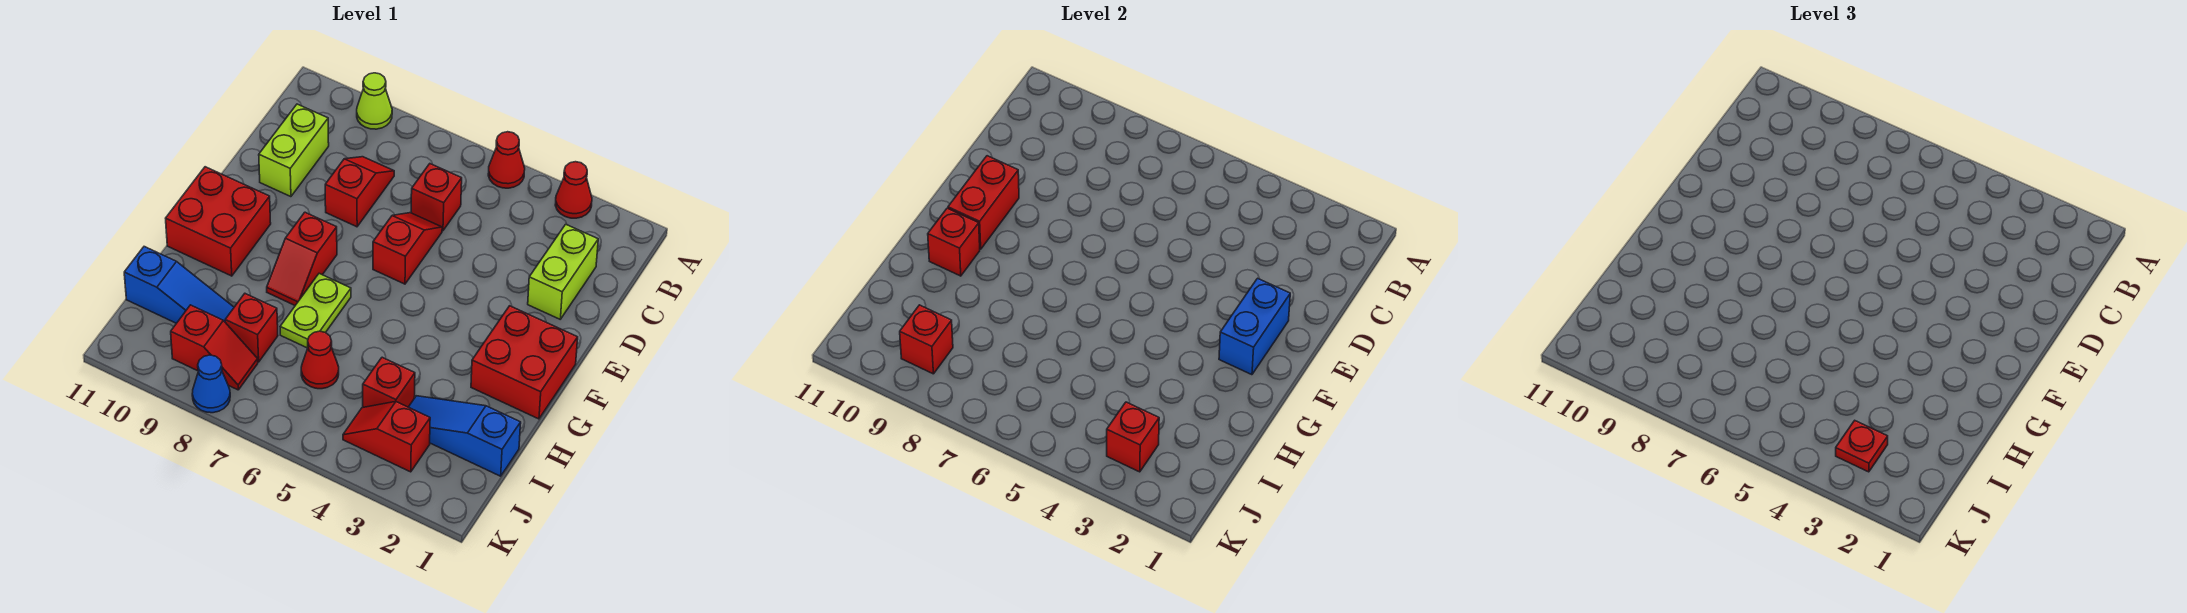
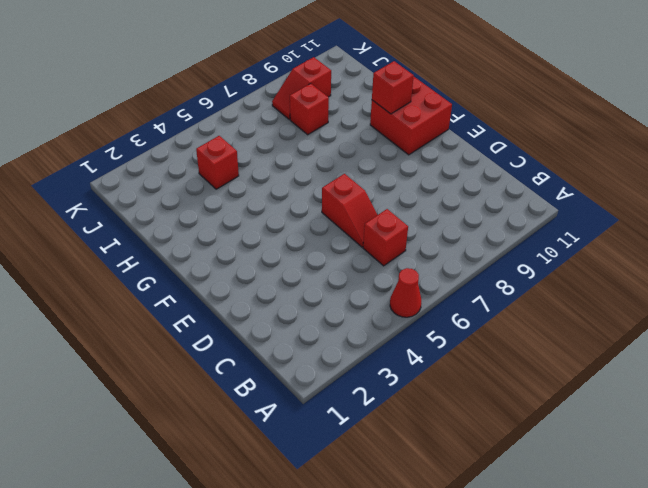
none -> red 1x1 cone [555,162,592,218]
none -> lime 1x1 cone [357,73,392,129]
none -> lime 1x2 brick [528,224,598,319]

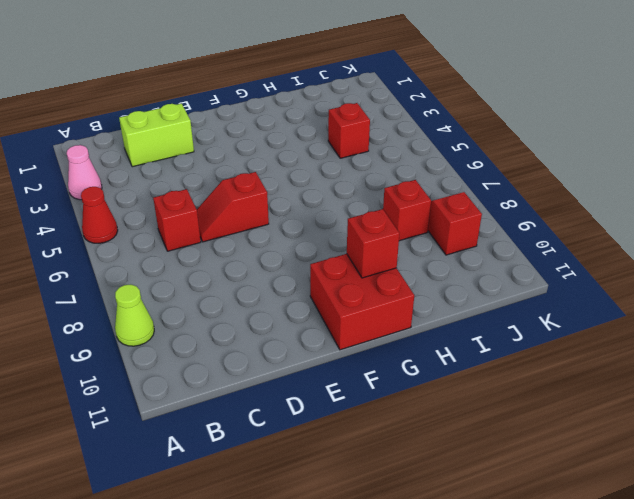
pink 1x1 cone [67,145,102,200] -> red 1x1 cone [555,162,592,218]
none -> red 1x2 slope [325,157,394,227]
none -> lime 1x2 brick [259,104,329,197]
none -> red 2x2 brick [471,306,578,419]

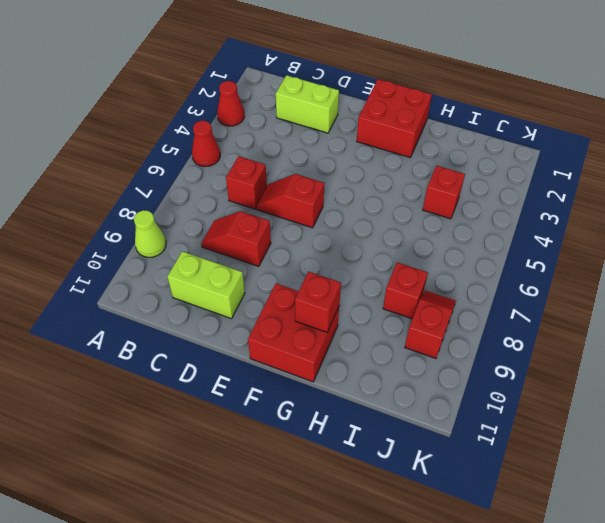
none -> red 1x2 slope [267,212,337,305]
none -> lime 1x2 plate [280,274,351,348]
none -> blue 1x3 slope [409,396,521,476]

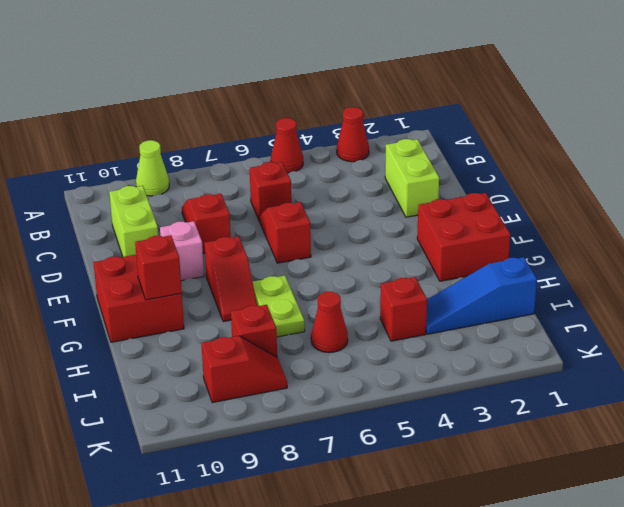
pink 1x1 brick [160,221,204,281] -> none
none -> blue 1x3 slope [124,247,234,323]
none -> red 1x2 slope [343,402,430,472]
none -> blue 1x1 cone [192,355,230,413]

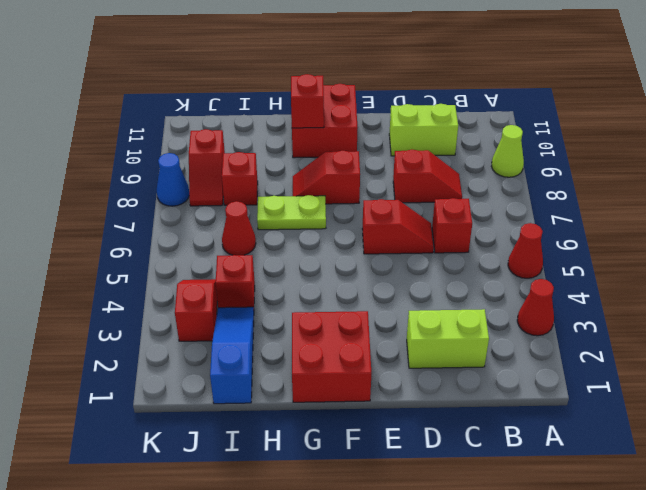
none -> blue 1x3 slope [124,247,234,323]
none -> blue 1x2 brick [1219,278,1290,375]
none -> red 1x2 brick [948,156,1019,249]

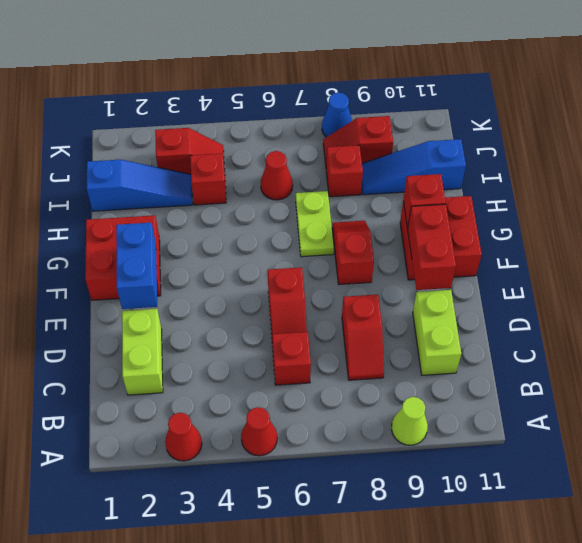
none -> red 1x1 brick [1107,402,1159,472]
none -> red 1x1 brick [900,305,953,374]
none -> red 1x1 plate [1836,421,1888,472]

